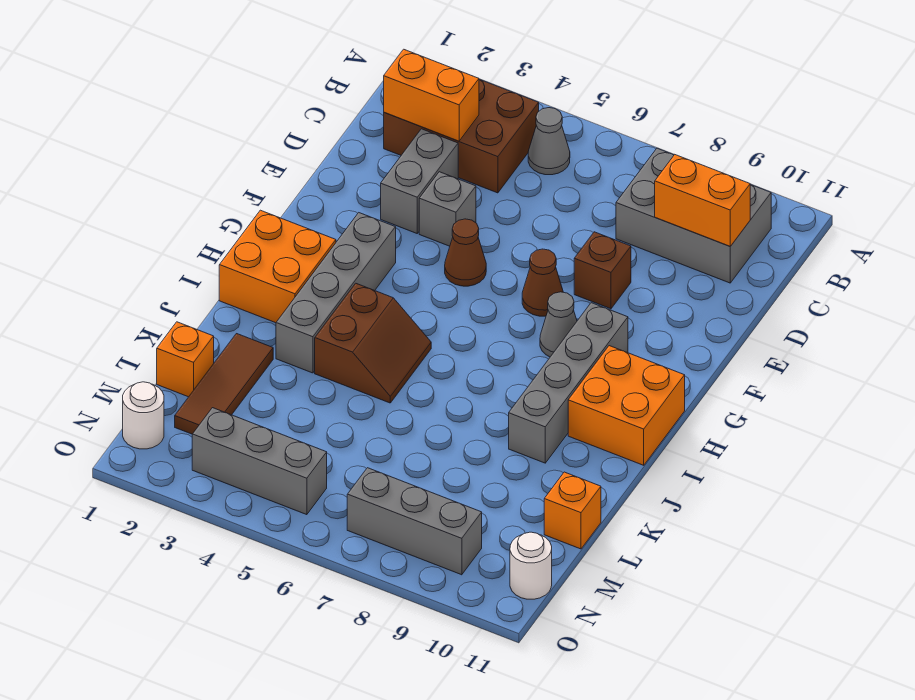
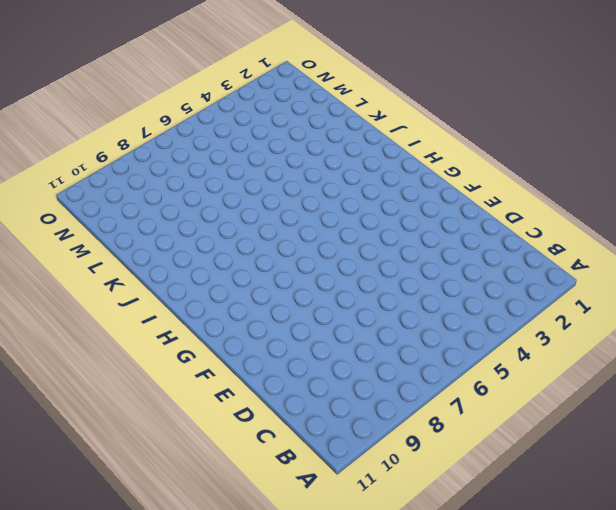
none -> brown 2x3 brick [384,80,539,193]
none -> grey 1x1 cone [528,108,570,175]
none -> grey 2x3 brick [616,148,771,283]

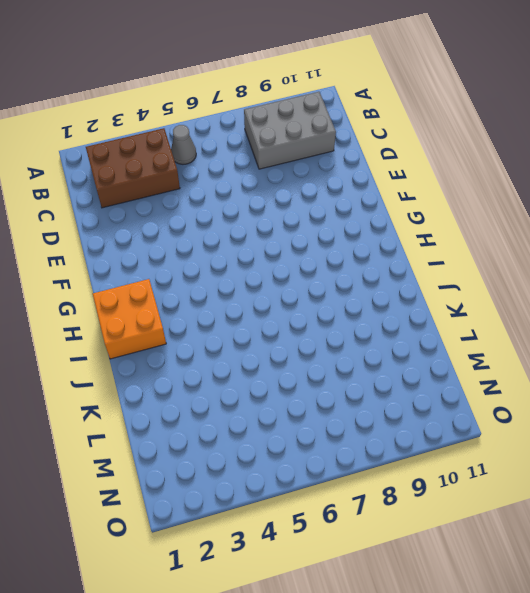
none -> grey 1x2 brick [381,129,458,233]
none -> grey 1x1 brick [419,172,476,246]
none -> brown 1x1 brick [574,232,631,309]

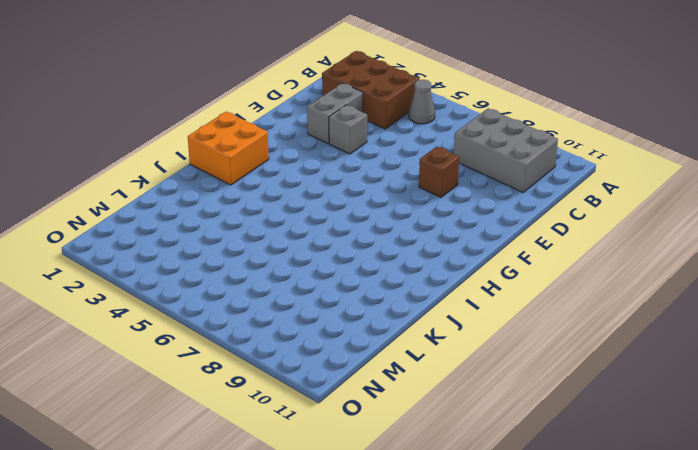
none -> brown 1x1 cone [445,219,486,286]
none -> brown 1x1 cone [522,249,563,316]
none -> grey 1x4 brick [276,213,396,373]

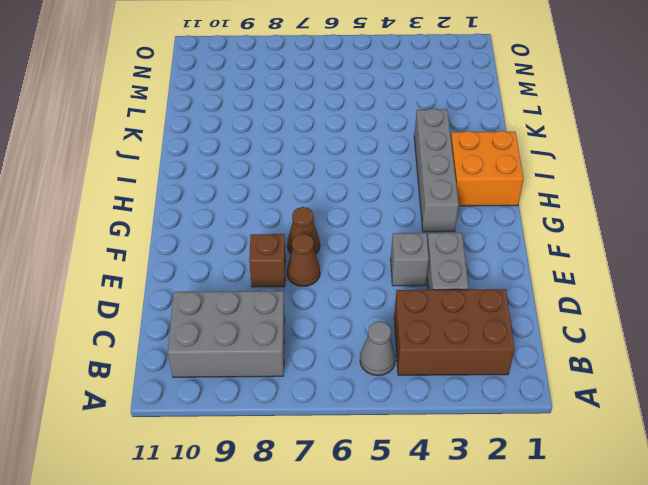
brown 1x1 cone [287,234,320,286] -> brown 1x1 cone moved to [445,219,486,286]
none -> grey 1x1 cone [540,292,577,357]
none -> grey 1x4 brick [509,303,628,463]
none -> orange 2x2 brick [568,346,685,465]

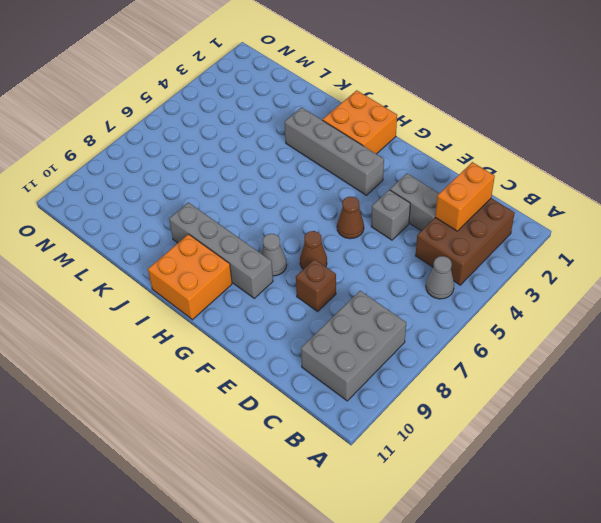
none -> brown 2x2 slope [315,283,431,403]
none -> brown 1x3 tile [175,334,273,434]
none -> orange 1x1 brick [157,322,214,397]

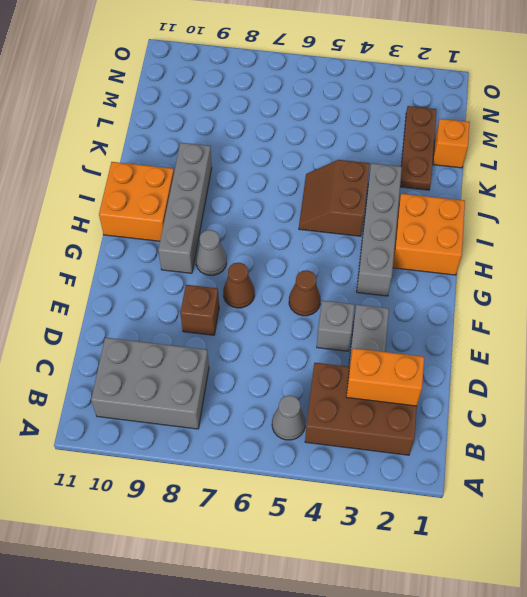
brown 1x3 plate [400,106,436,190] -> brown 1x3 tile [175,334,273,434]
none -> orange 1x1 brick [544,472,601,549]
none -> white 1x1 round brick [123,382,164,449]
none -> grey 1x3 brick [192,408,327,515]

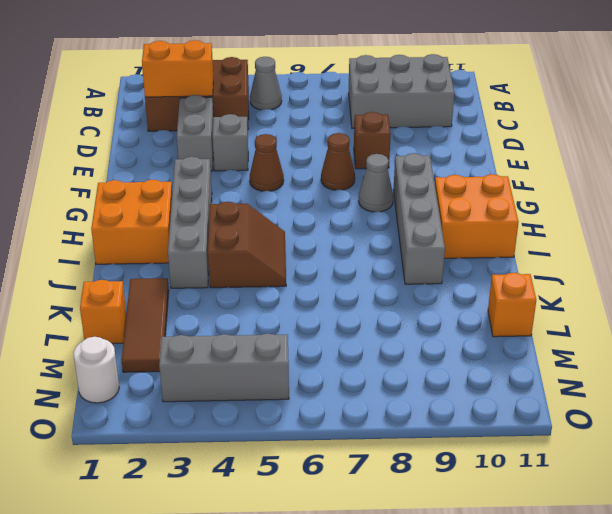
none -> grey 1x3 brick [347,468,482,575]
none -> white 1x1 round brick [510,532,552,599]
none -> orange 1x2 brick [655,155,750,246]

